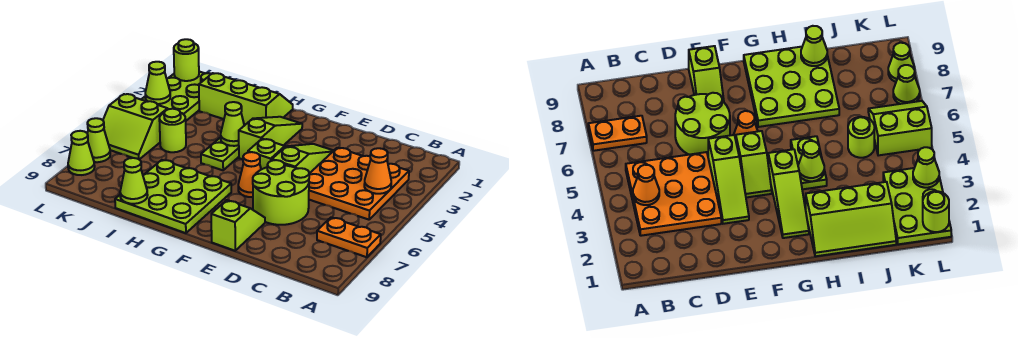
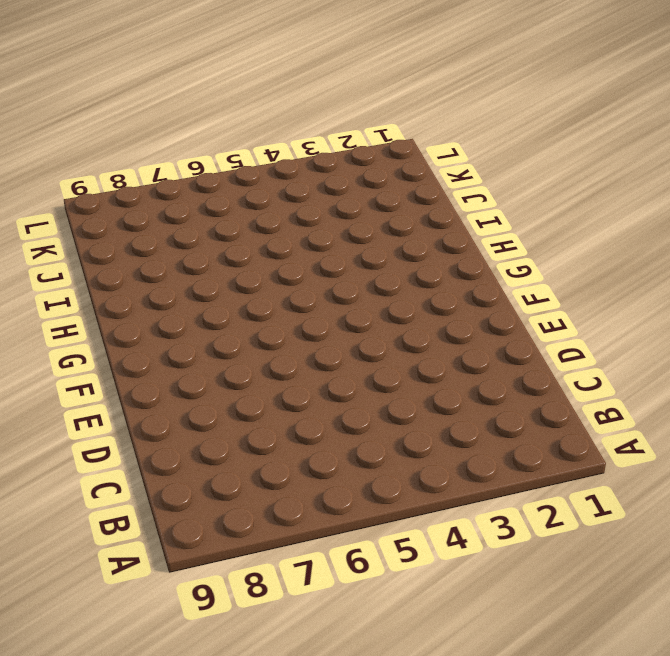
none -> orange 1x2 plate [317,217,381,257]
none -> orange 3x3 plate [309,148,409,220]
none -> lime 2x2 round brick [253,160,309,225]

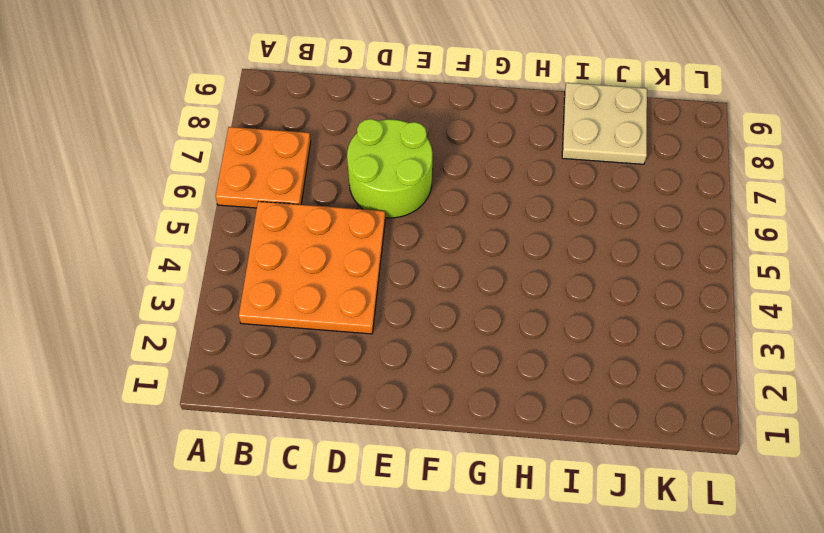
orange 2x2 plate [215,127,311,208] -> orange 1x2 plate [317,217,381,257]
tan 2x2 plate [562,83,647,164] -> lime 3x3 plate [115,160,231,233]
none -> lime 1x3 slope [272,144,334,174]
none -> lime 1x2 slope [211,200,265,251]
none -> lime 1x2 slope [248,139,286,170]

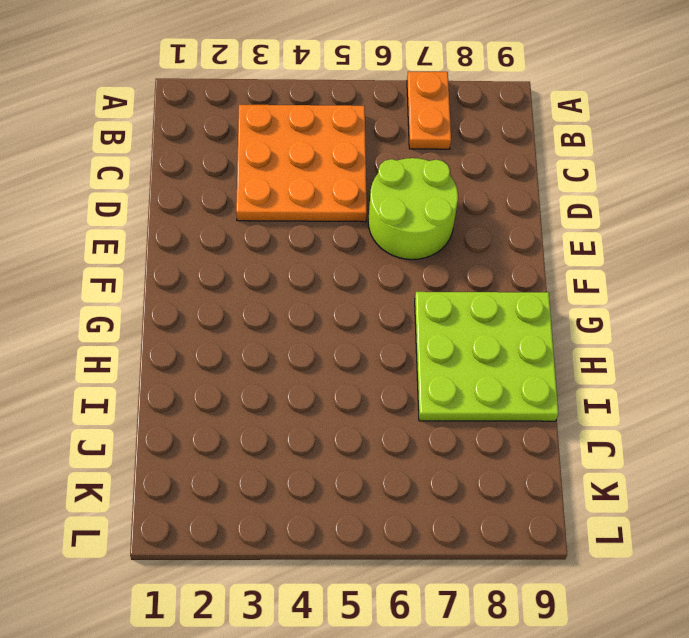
none -> lime 1x3 slope [272,144,334,174]
none -> lime 1x2 slope [211,200,265,251]
none -> lime 1x2 slope [248,139,286,170]

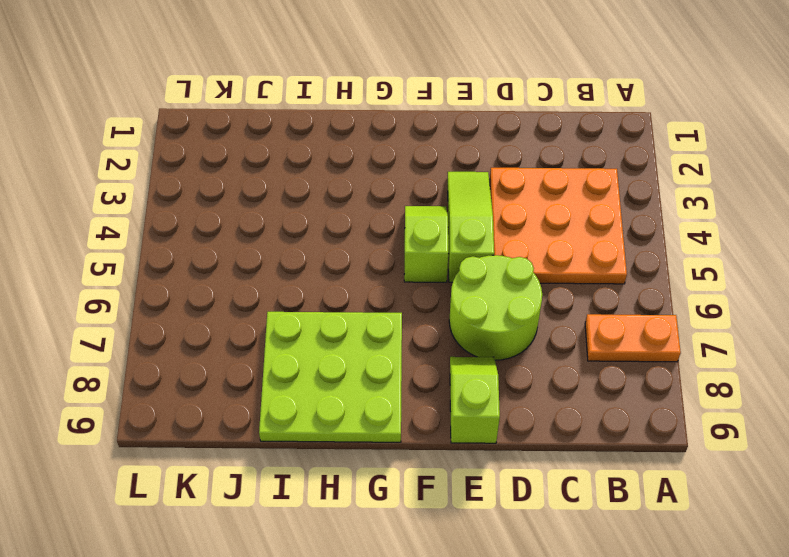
none -> orange 1x1 cone [238,152,261,197]
none -> lime 1x3 slope [239,117,302,159]
none -> lime 2x3 slope [199,73,293,126]

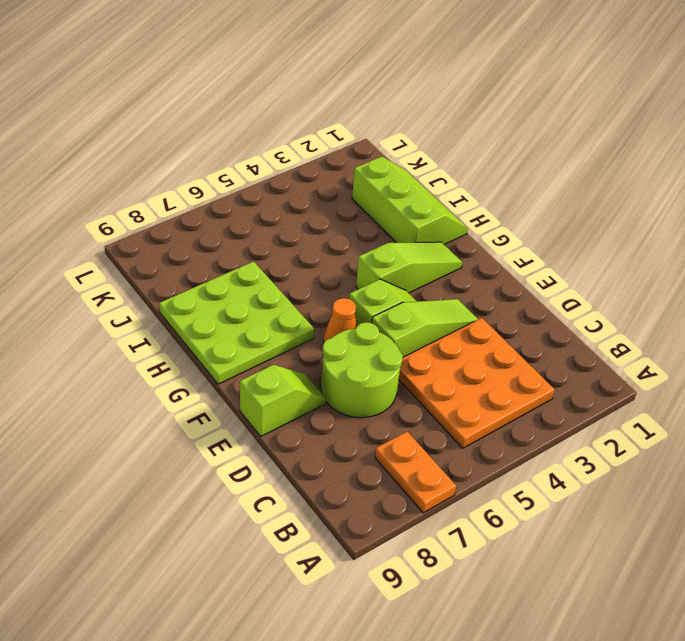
none -> lime 1x2 plate [201,137,239,170]
none -> lime 1x1 round brick [159,109,186,152]
none -> lime 2x3 plate [141,72,211,121]

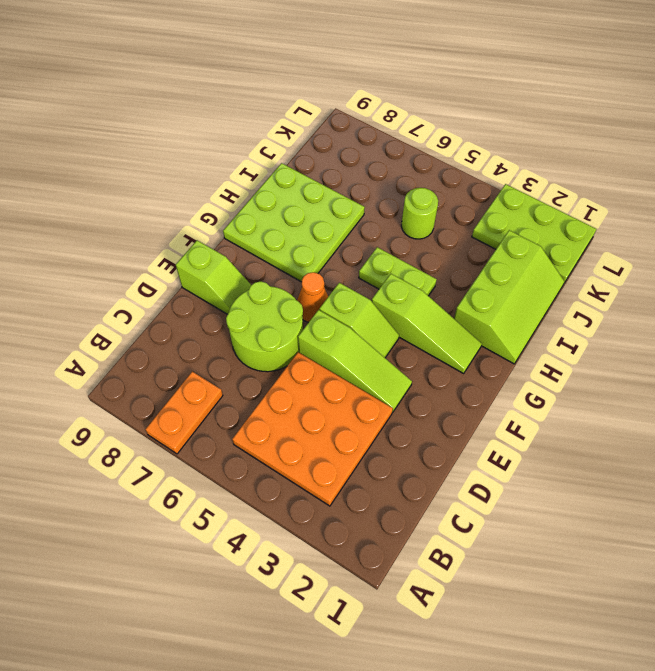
none -> lime 2x2 slope [103,94,168,159]
none -> lime 1x1 cone [87,118,110,162]
none -> lime 1x1 cone [68,131,95,175]

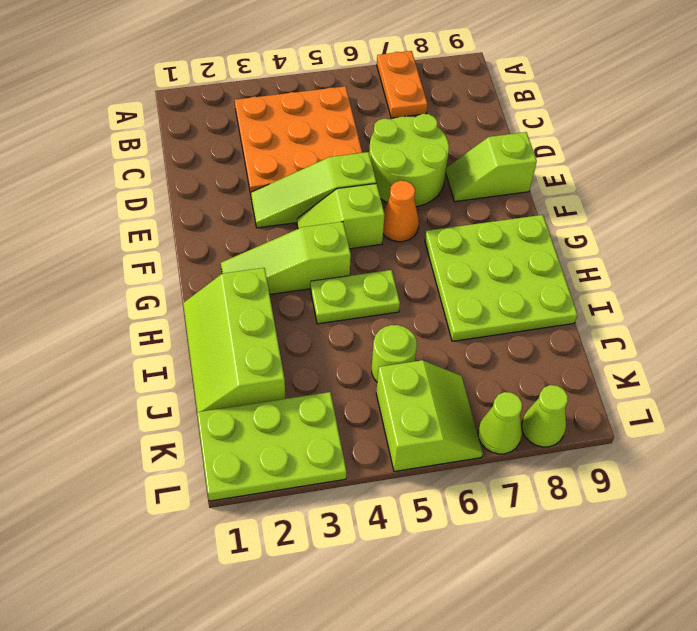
none -> orange 1x1 cone [364,148,391,194]
none -> lime 1x1 cone [221,102,244,146]
none -> lime 1x1 cone [120,158,148,204]

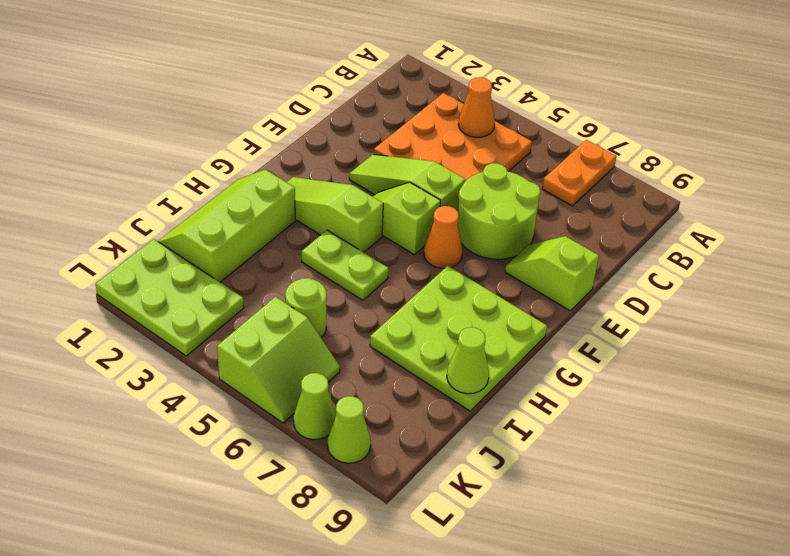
none -> lime 1x1 cone [221,102,244,146]
none -> lime 1x1 round brick [174,39,199,81]
none -> lime 1x1 cone [145,62,170,104]

